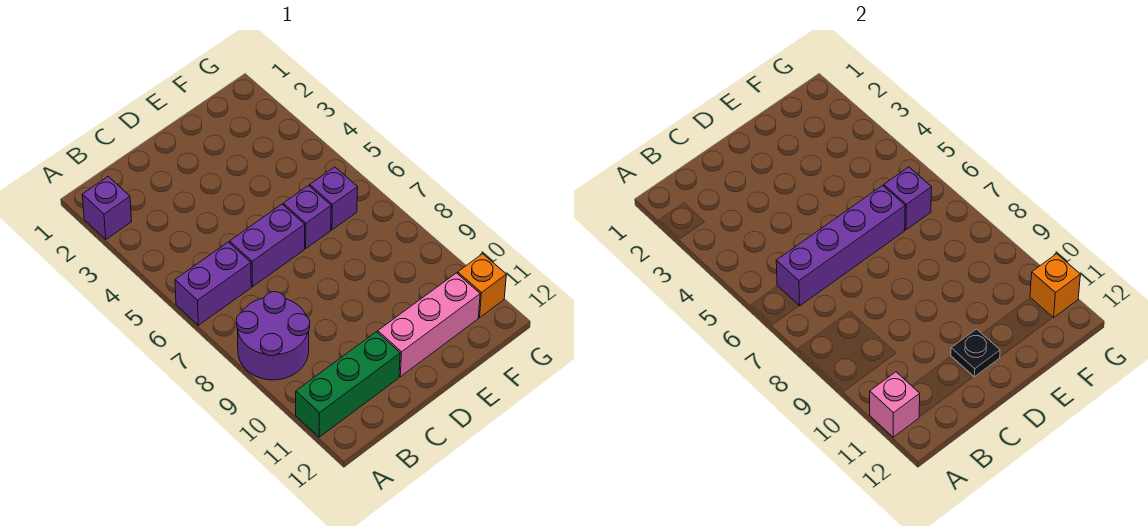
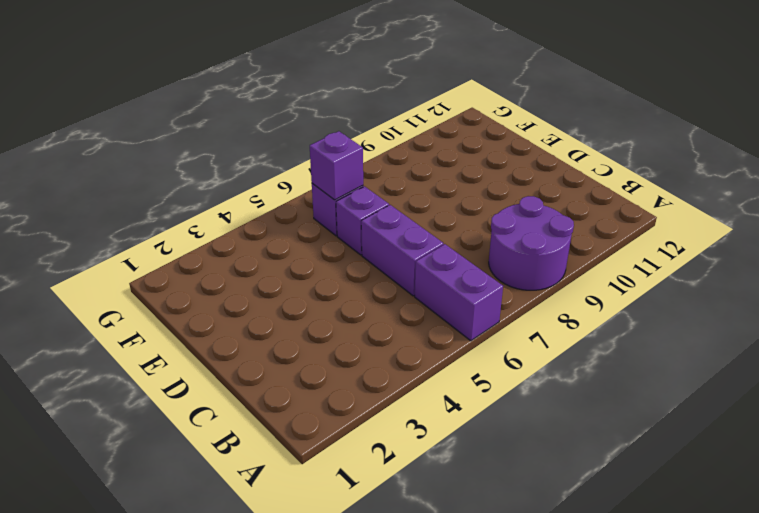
none -> purple 1x1 brick [82,177,132,239]
none -> green 1x3 brick [296,332,400,437]
none -> pink 1x3 brick [378,273,480,377]

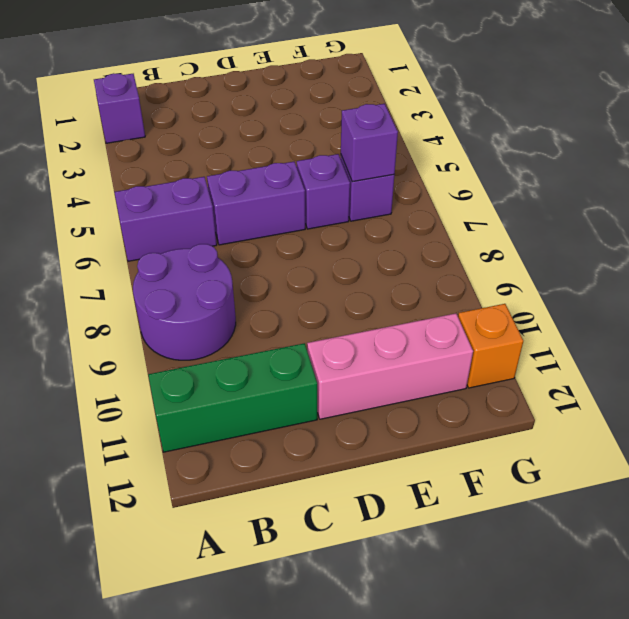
none -> pink 1x1 brick [870,372,920,437]
none -> purple 1x4 brick [776,186,905,306]
none -> black 1x1 plate [951,329,1000,377]

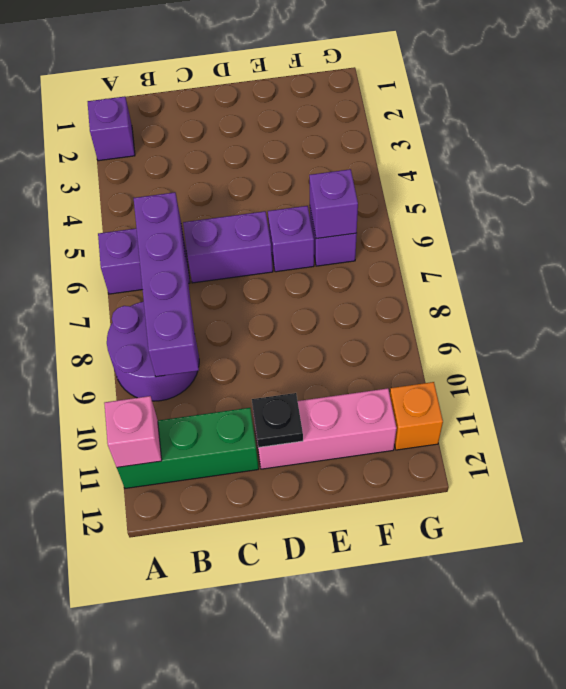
purple 1x4 brick [134,192,199,377] -> purple 1x4 brick turned to [776,186,905,306]
none -> orange 1x1 brick [1030,254,1080,318]

